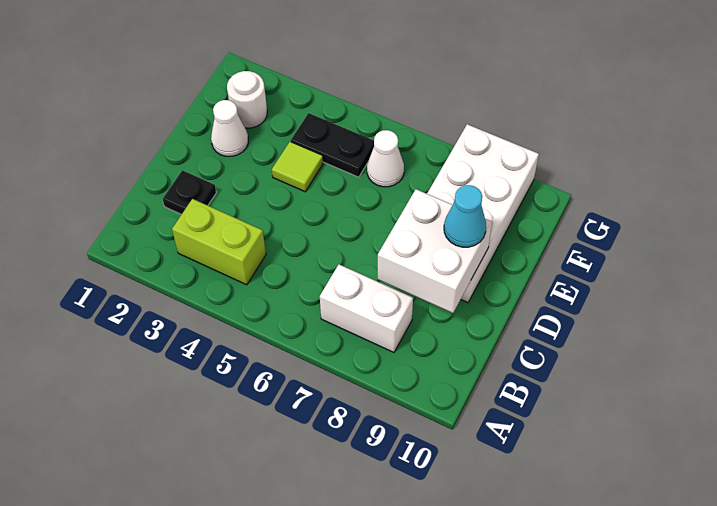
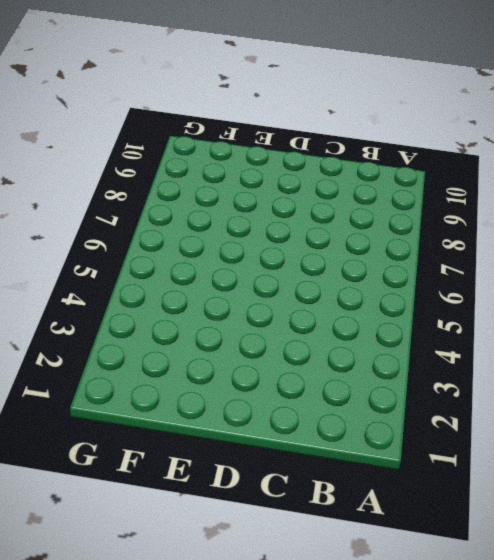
none -> lime 1x2 brick [172,199,266,285]
none -> white 1x2 brick [320,265,413,352]

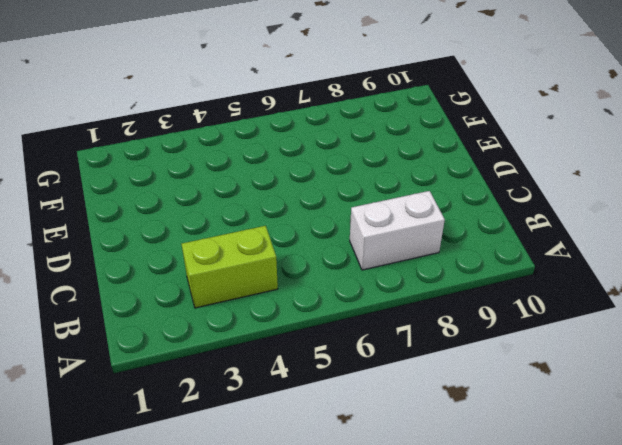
none -> black 1x1 plate [163,170,216,215]
none -> white 2x4 brick [427,124,539,303]

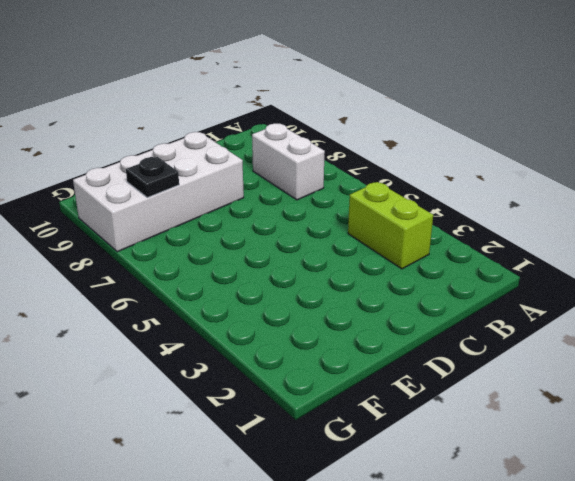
black 1x1 plate [126,157,179,197] -> black 1x1 plate moved to [163,170,216,215]
none -> white 1x1 cone [211,100,248,156]
none -> lime 1x1 tile [272,142,323,192]

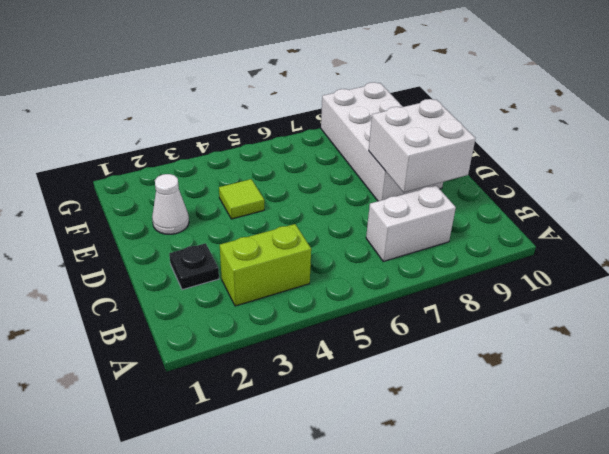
none -> white 1x1 round brick [227,71,267,128]
none -> black 1x2 plate [291,113,374,177]

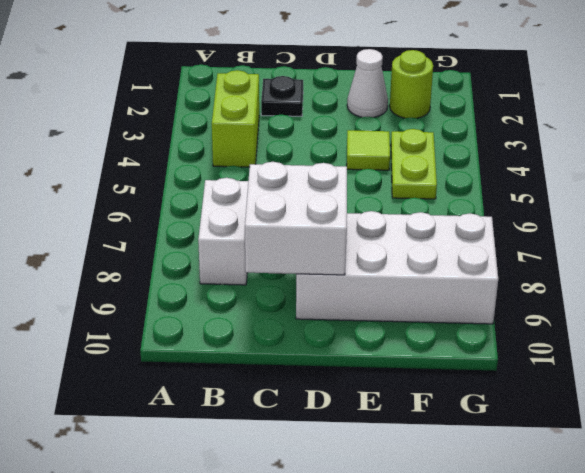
lime 1x1 round brick [390,50,433,118] -> white 1x1 round brick [227,71,267,128]
lime 1x2 plate [391,129,437,199] -> black 1x2 plate [291,113,374,177]
none -> white 1x1 cone [367,130,404,187]
none -> cyan 1x1 cone [444,185,486,247]

